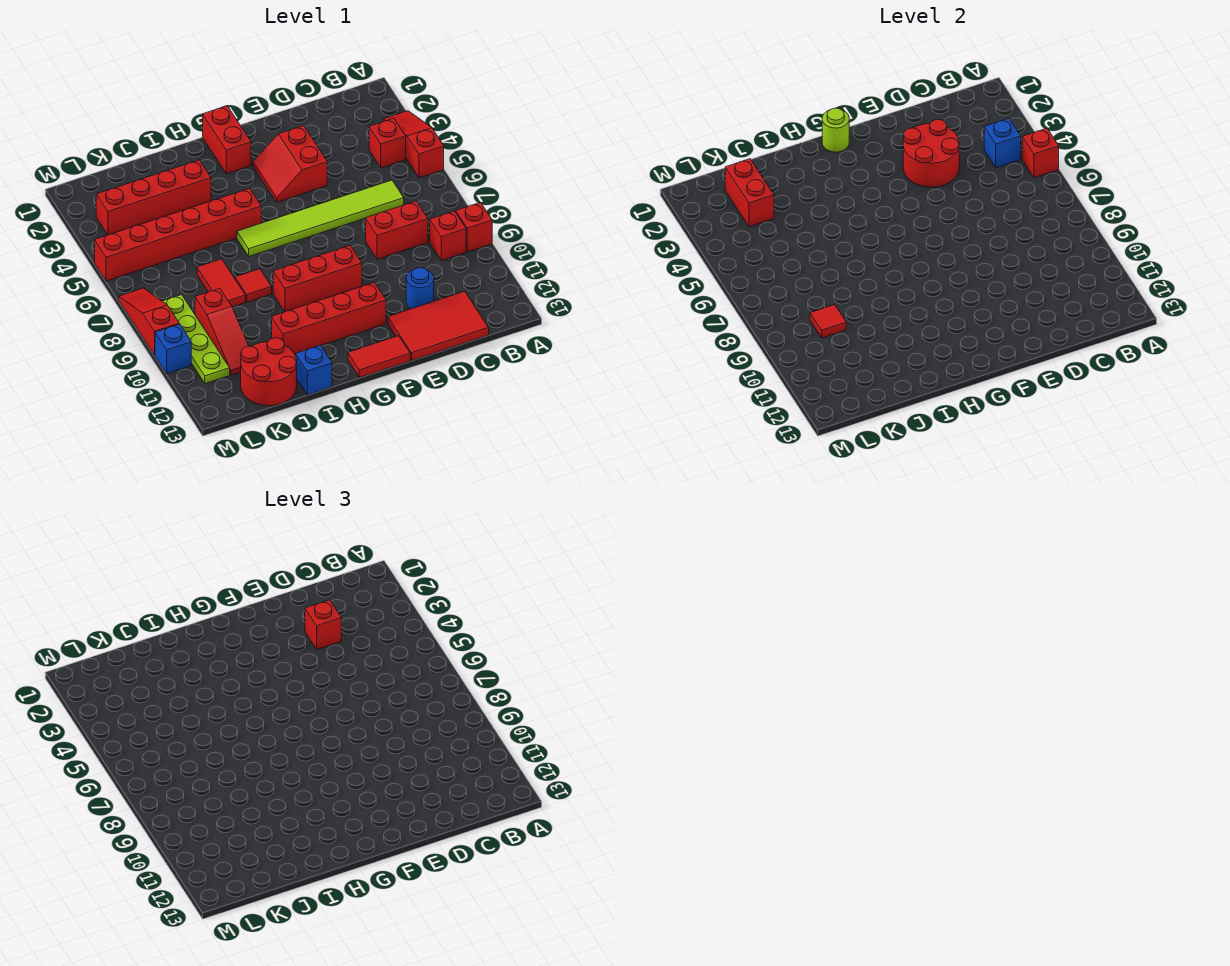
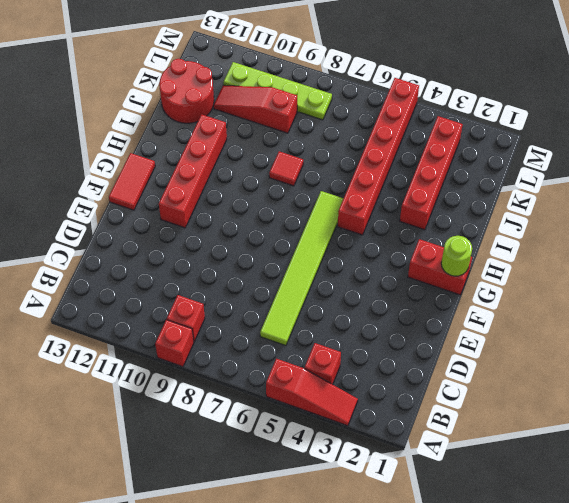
none -> red 1x2 brick [366,201,428,259]
none -> red 2x3 tile [388,291,489,360]
none -> blue 1x1 round brick [406,268,434,309]
none -> red 2x2 slope [253,126,327,202]

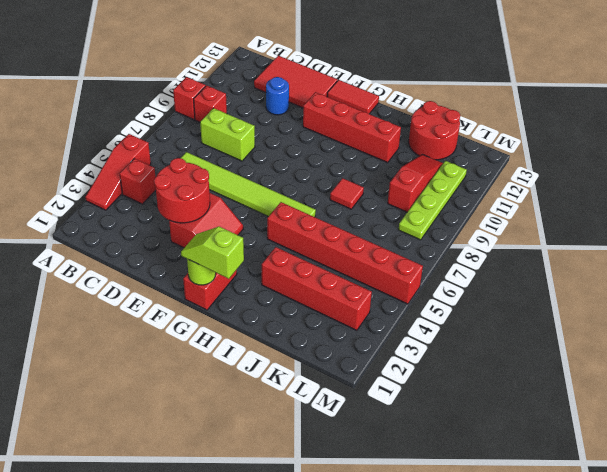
lime 1x2 brick [200,108,255,161] -> red 1x2 brick [366,201,428,259]
lime 1x2 slope [181,227,244,279] -> none
none -> red 1x3 brick [273,246,362,312]
none -> blue 1x1 brick [296,345,332,395]
none -> red 1x2 tile [197,259,245,307]
none -> red 1x3 slope [119,288,179,355]

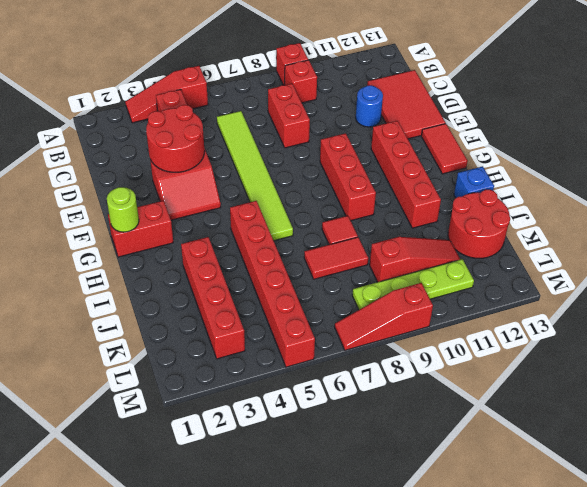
none -> blue 1x1 brick [155,324,191,374]
none -> red 1x1 brick [1022,128,1059,178]
none -> blue 1x1 brick [984,118,1021,168]
none -> red 1x2 brick [725,159,774,227]

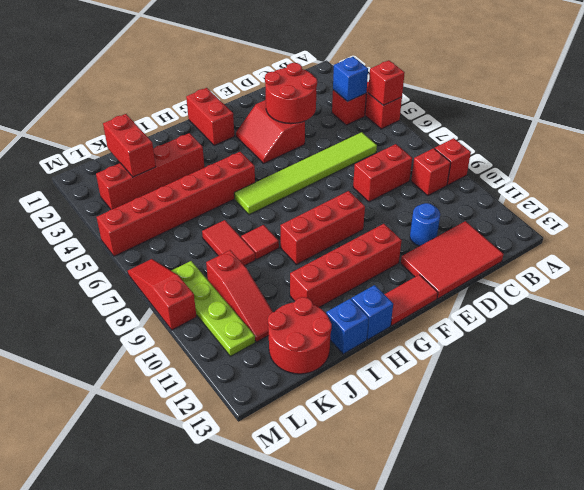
blue 1x1 brick [351,285,393,340] -> blue 1x1 brick moved to [155,324,191,374]
none -> lime 1x1 round brick [822,108,849,152]
none -> red 1x1 tile [810,305,846,338]
none -> red 1x1 brick [305,600,341,649]

